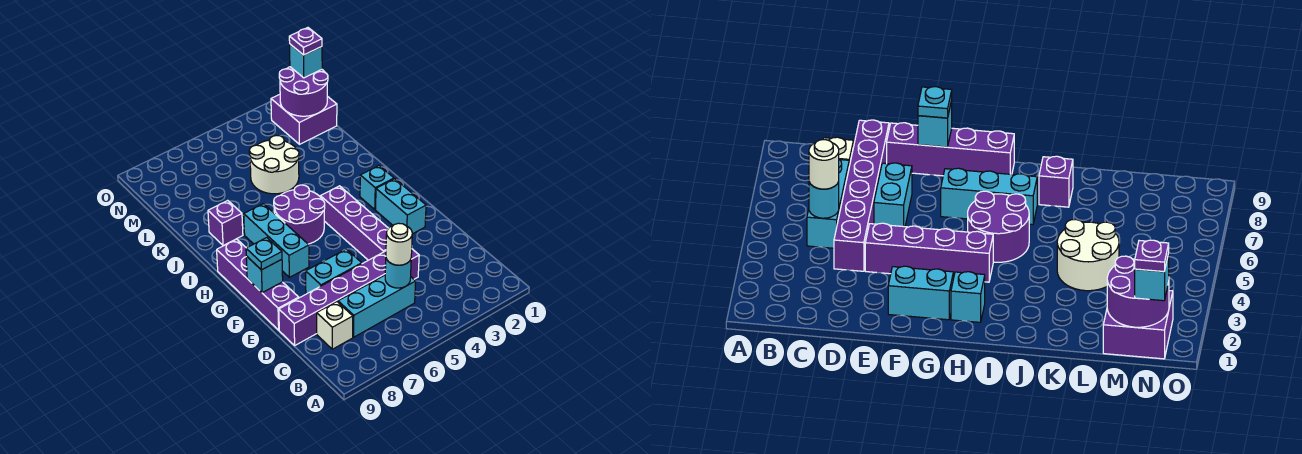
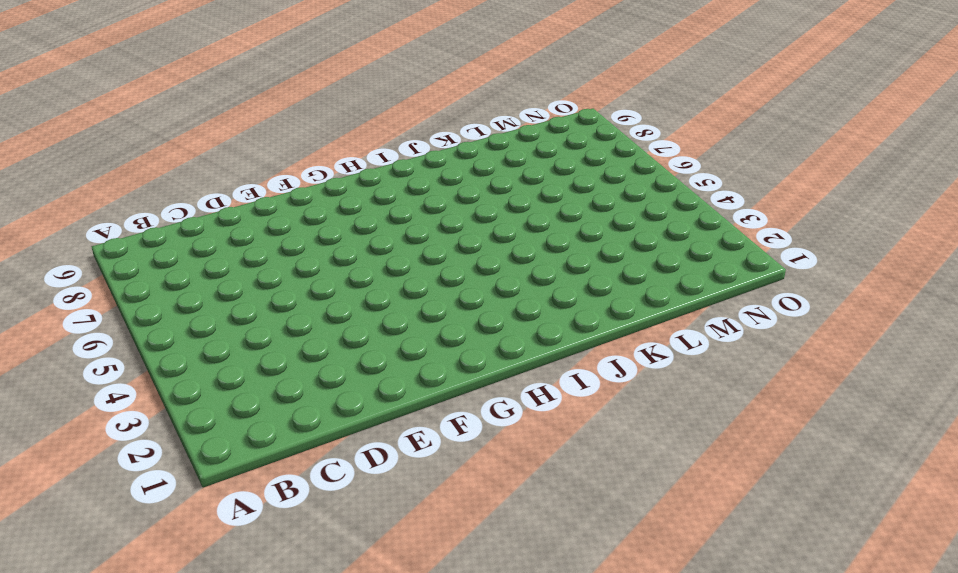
none -> cyan 1x3 brick [338,275,416,337]
none -> white 1x1 brick [317,302,353,349]
none -> purple 1x6 brick [279,249,419,345]

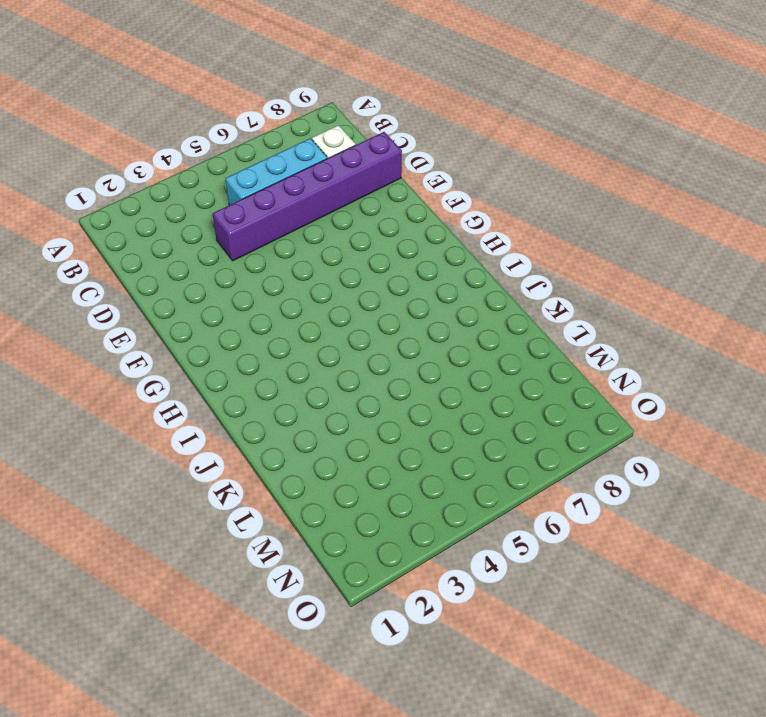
none -> purple 1x4 brick [320,186,388,260]
none -> cyan 1x2 brick [306,249,362,294]
none -> purple 1x4 brick [217,239,299,330]

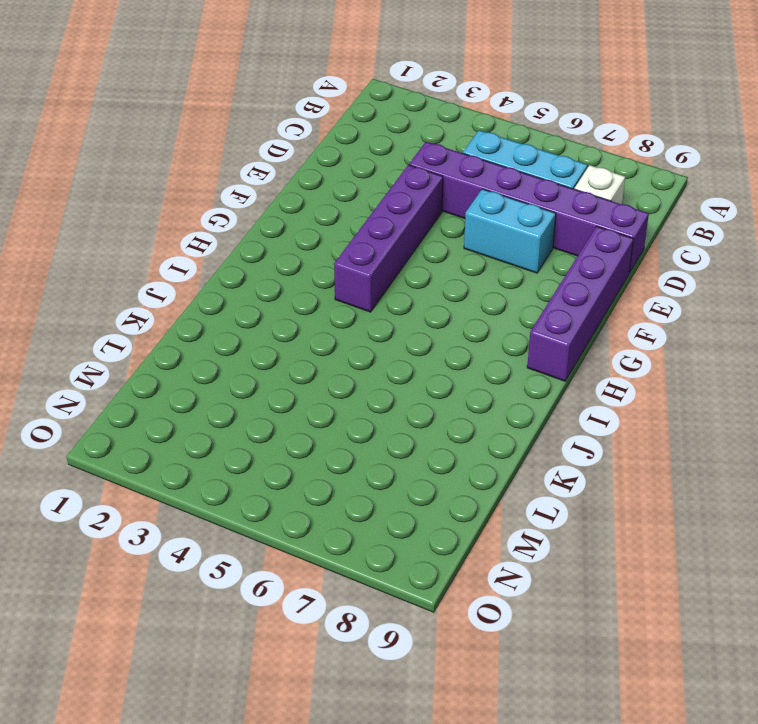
none -> cyan 1x2 brick [376,179,426,234]
none -> cyan 1x3 brick [244,204,309,277]
none -> cyan 1x1 brick [360,166,394,209]

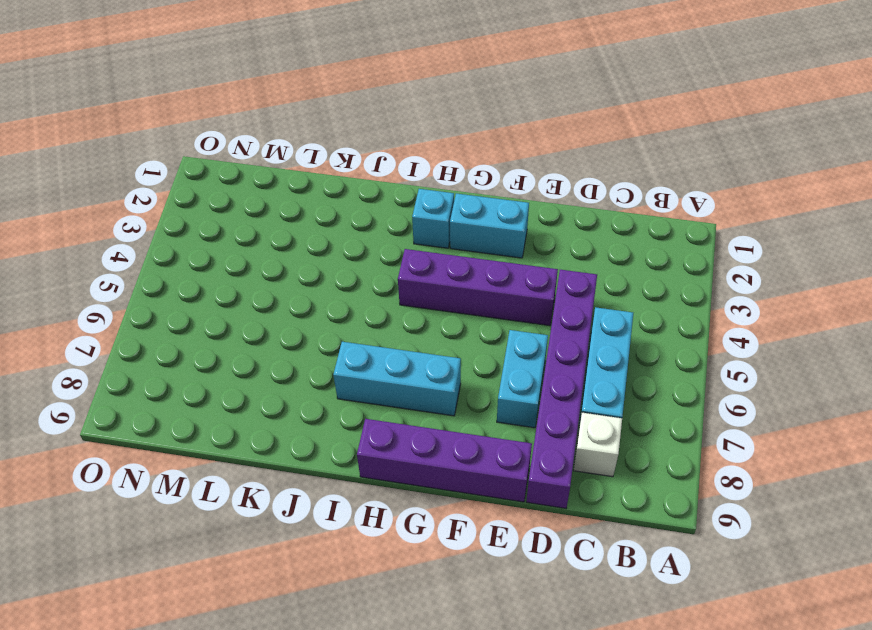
none -> purple 2x2 round brick [274,185,325,244]
none -> purple 1x1 brick [208,200,243,246]
none -> white 2x2 round brick [249,135,299,194]

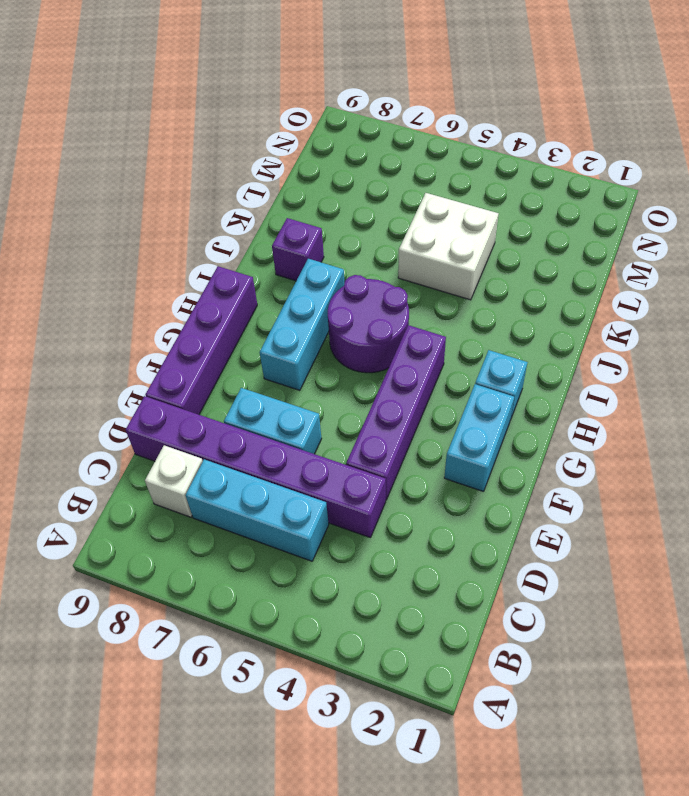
white 2x2 brick [398,193,499,300] -> white 2x2 round brick [249,135,299,194]
none -> purple 2x2 brick [271,94,337,144]
none -> cyan 1x1 round brick [385,259,411,288]
none -> cyan 1x1 brick [246,256,283,293]

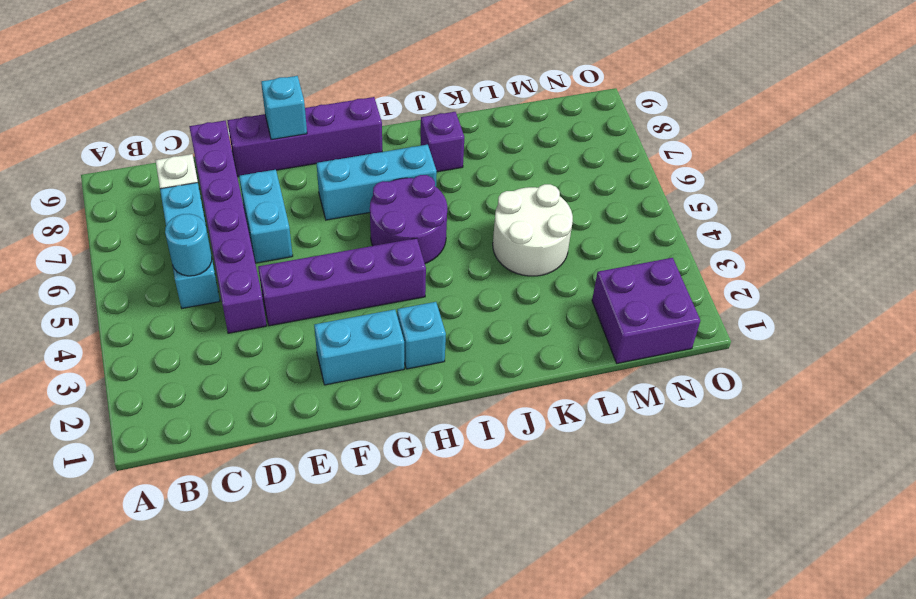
none -> purple 2x2 round brick [279,67,328,116]
none -> white 1x1 round brick [386,223,412,265]
none -> cyan 1x1 plate [246,238,282,270]

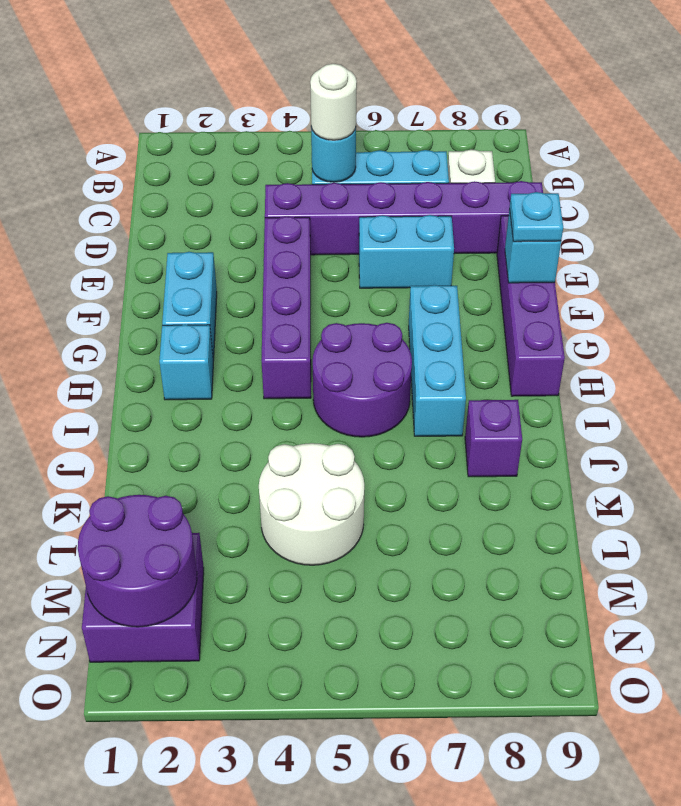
none -> cyan 1x1 brick [290,44,322,78]
none -> purple 1x1 plate [289,28,322,55]

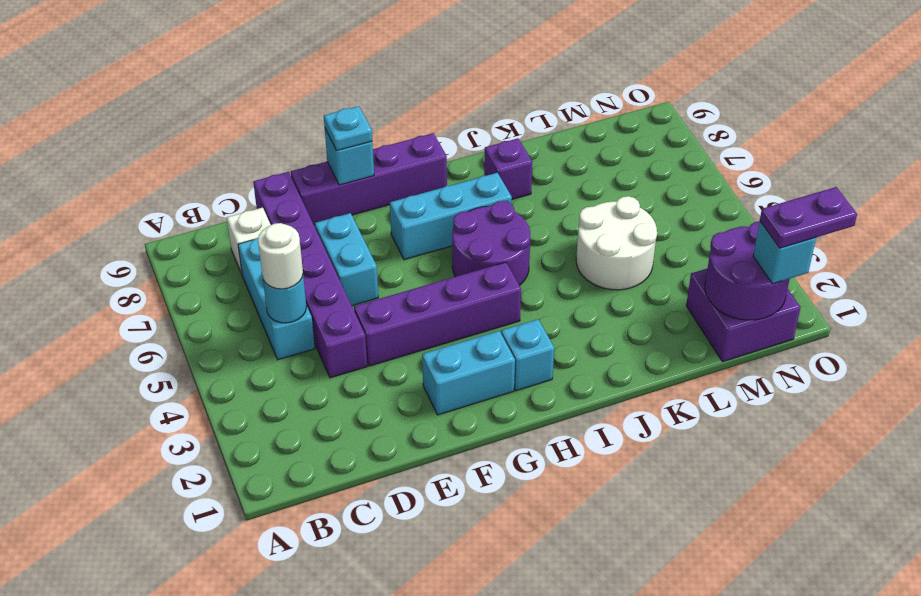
purple 1x2 plate [760,187,857,248] -> purple 1x1 plate [289,28,322,55]

